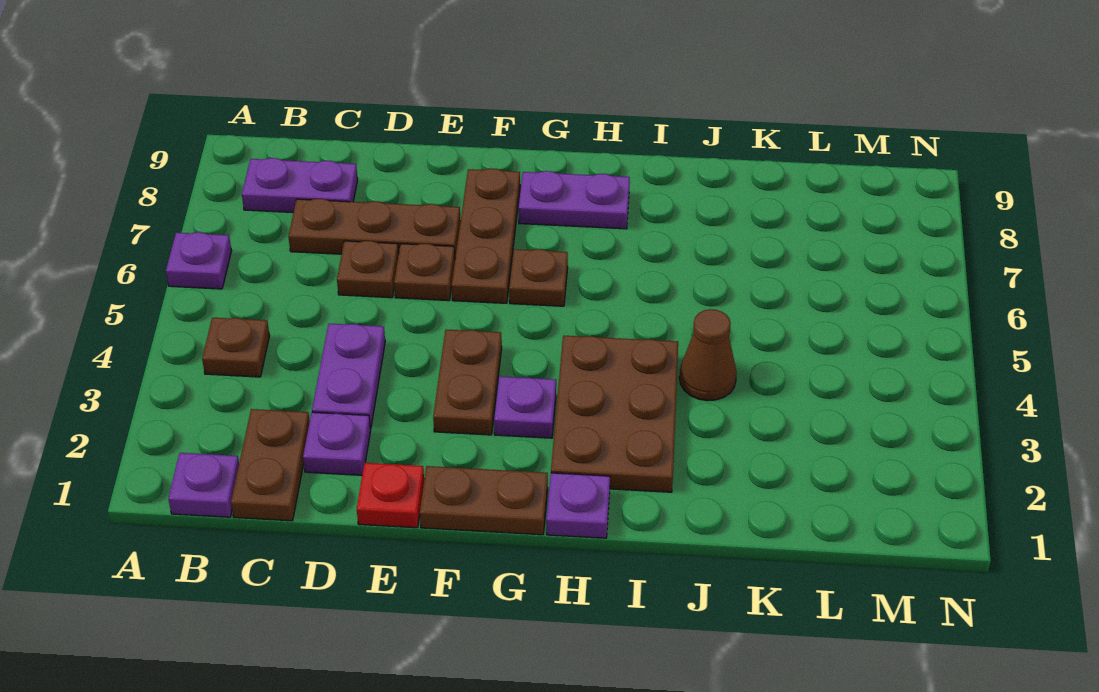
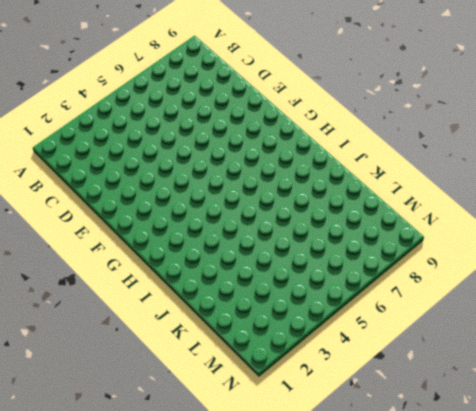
none -> purple 1x1 plate [166,232,232,289]
none -> purple 1x1 plate [168,453,239,517]
none -> brown 1x1 plate [202,318,269,377]

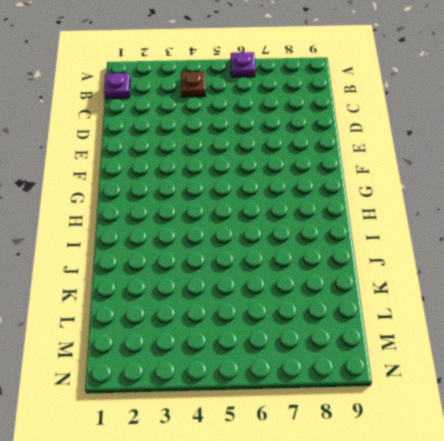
none -> purple 1x2 plate [242,158,358,212]
none -> brown 1x2 plate [231,409,310,521]
none -> brown 1x3 plate [288,199,461,257]

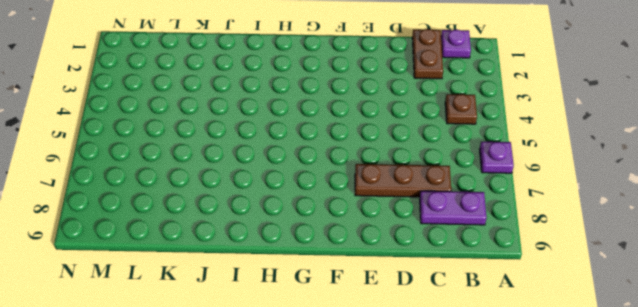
none -> purple 1x1 plate [303,412,371,475]
none -> purple 1x2 plate [312,324,385,429]
none -> brown 1x1 plate [337,241,399,298]

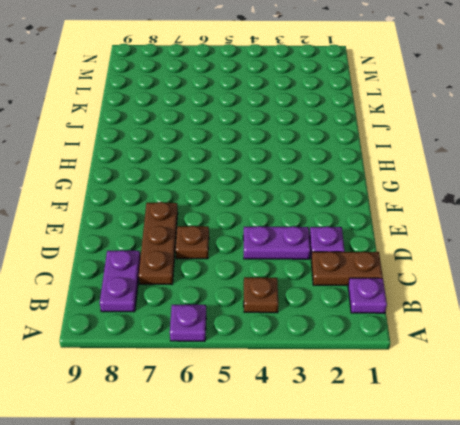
none -> red 1x1 plate [357,463,424,528]
none -> brown 1x1 plate [394,244,455,301]
none -> brown 1x2 plate [420,466,548,535]

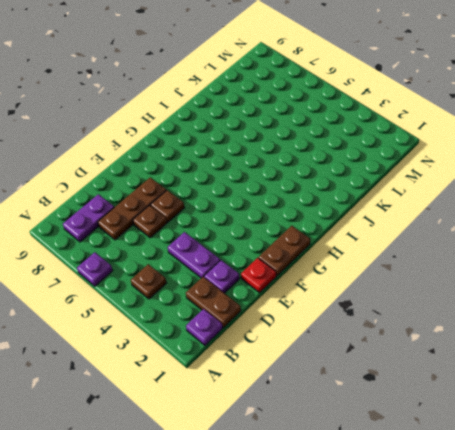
none -> brown 1x2 plate [433,330,502,435]
none -> brown 1x3 plate [452,168,520,303]
none -> purple 1x1 plate [494,376,556,438]

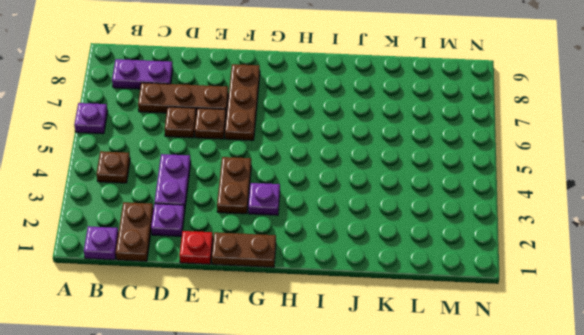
none -> brown 1x1 plate [509,249,568,306]
none -> purple 1x2 plate [518,171,630,229]
none -> purple 1x1 plate [546,473,610,538]

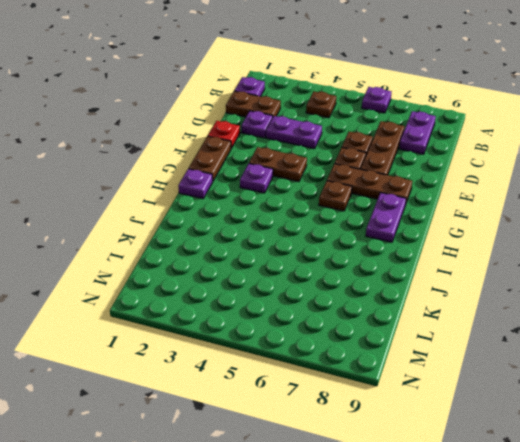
none -> brown 2x3 plate [551,336,678,492]
none -> brown 1x1 cone [679,309,737,401]

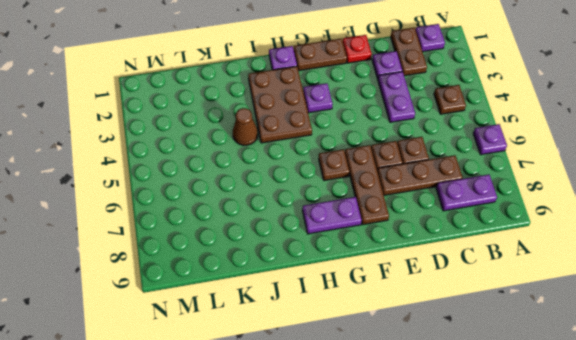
none -> brown 1x2 plate [433,330,502,435]

